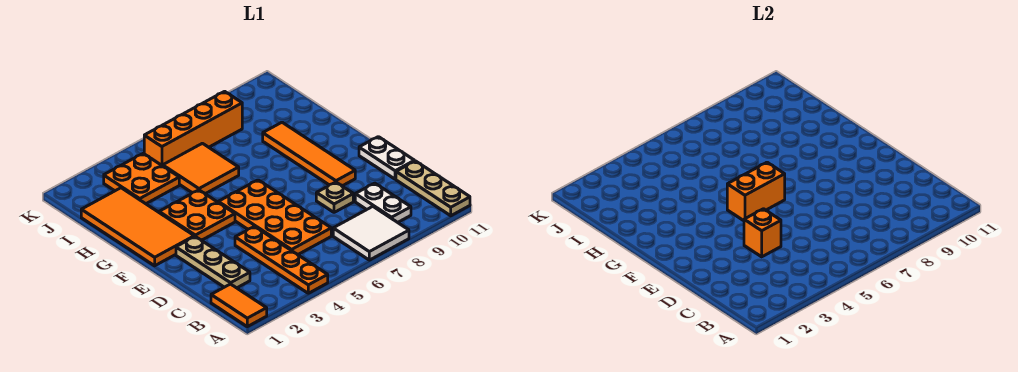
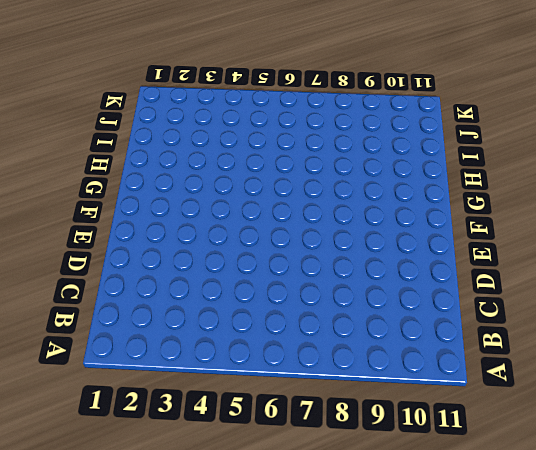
none -> orange 1x2 tile [211,284,267,327]
none -> orange 1x4 plate [235,226,328,293]
none -> white 2x2 tile [333,207,409,260]

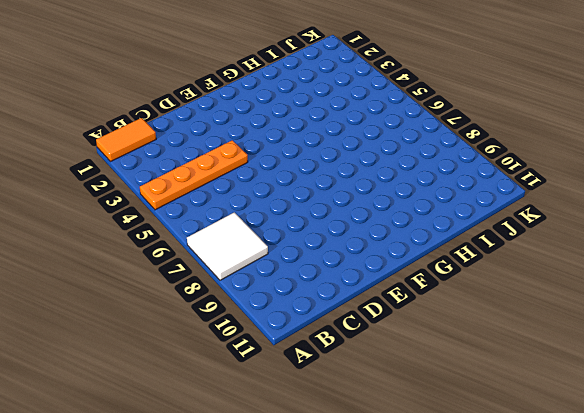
none -> tan 1x3 plate [396,161,470,216]
none -> white 1x2 plate [355,183,411,222]
none -> tan 1x3 plate [176,237,250,288]

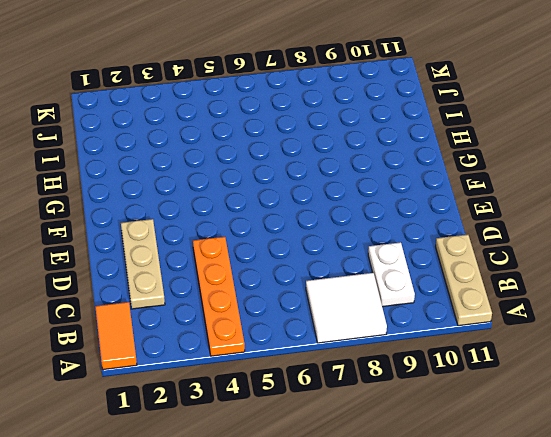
none -> orange 2x4 plate [218,180,331,255]
none -> tan 1x1 plate [316,182,353,212]
none -> white 1x2 plate [359,137,415,179]

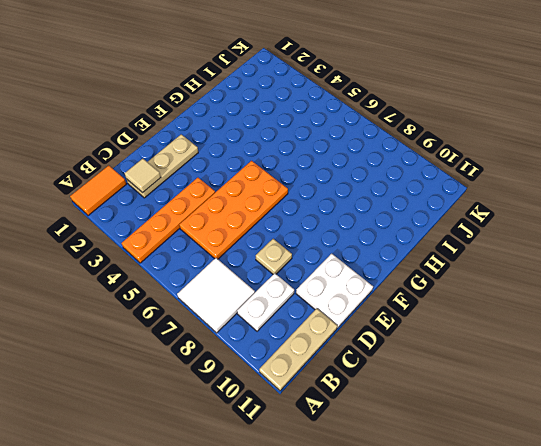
tan 1x1 tile [125,159,161,193] -> none
white 2x2 plate [296,254,373,328] -> white 1x2 plate [359,137,415,179]
none -> orange 1x4 tile [263,122,355,186]
none -> orange 2x4 tile [81,188,194,266]
none -> orange 2x2 plate [159,190,235,240]

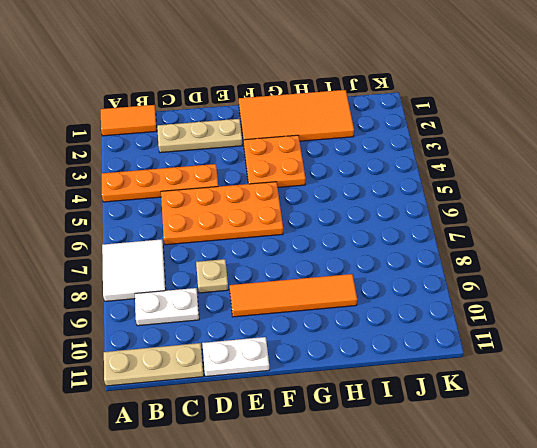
none -> orange 2x2 tile [163,143,239,194]
none -> orange 2x2 plate [104,153,179,204]
none -> orange 1x4 brick [144,91,242,166]

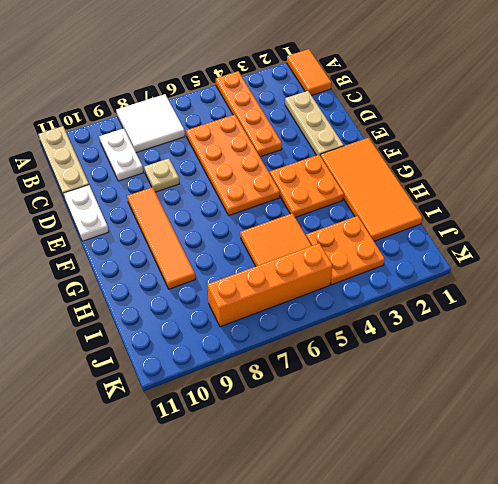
none -> orange 1x1 brick [744,209,781,257]
none -> orange 1x2 brick [727,162,785,221]

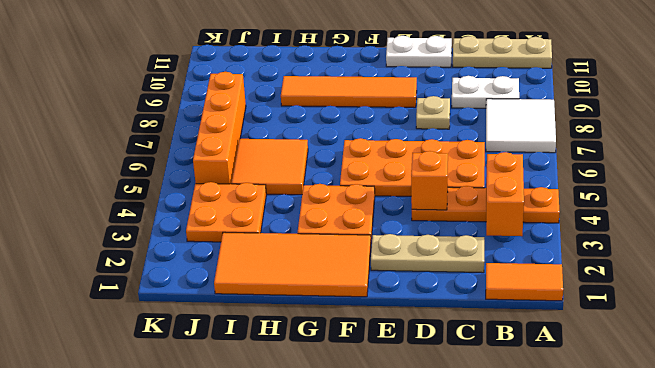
orange 1x2 brick [486,152,524,236] -> orange 1x2 brick moved to [727,162,785,221]

